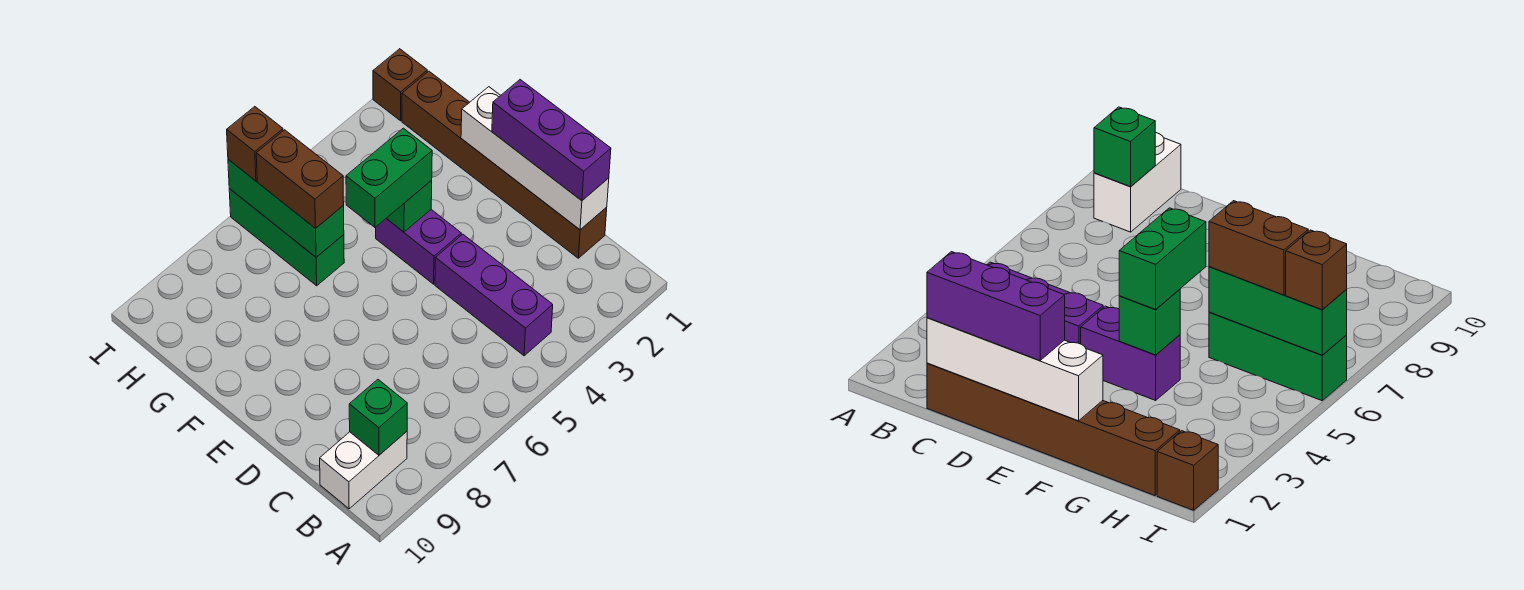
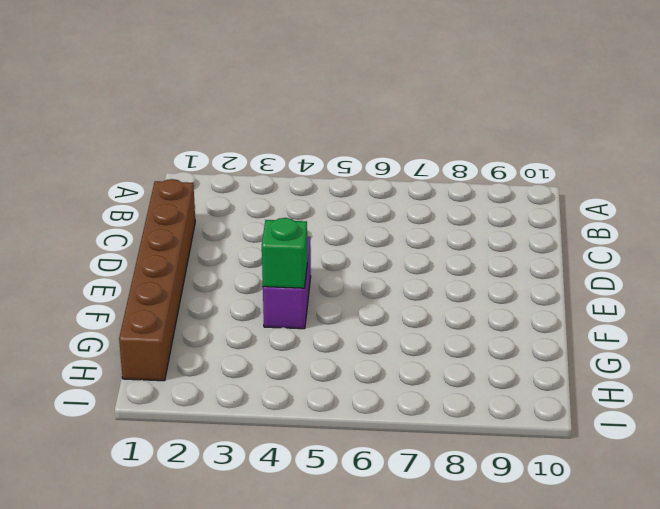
none -> purple 1x3 brick [435,234,553,356]
none -> white 1x2 brick [320,432,407,509]
none -> green 1x3 brick [229,189,344,286]

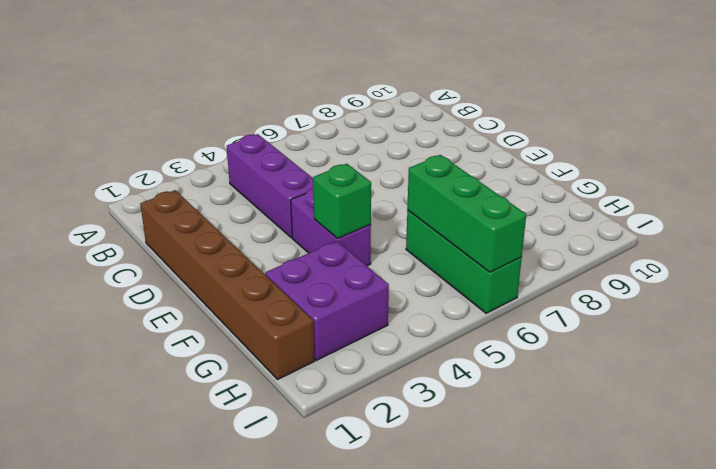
purple 2x2 brick [265,241,389,360] -> none
none -> white 1x2 brick [320,432,407,509]
none -> brown 1x1 brick [373,49,427,121]
none -> green 1x1 brick [349,380,407,455]

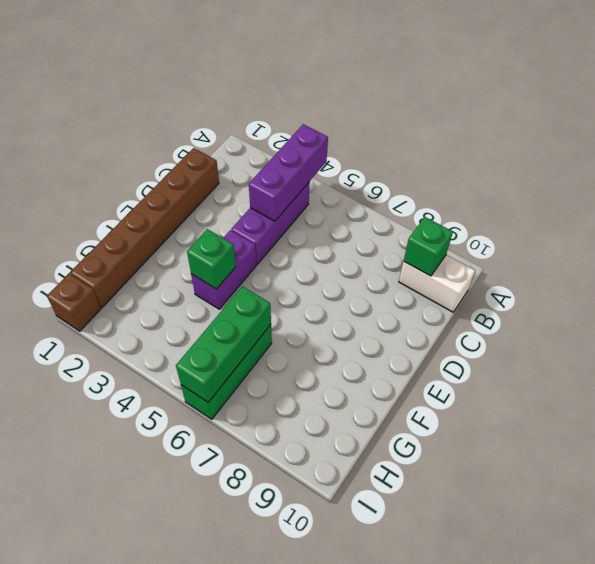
purple 1x3 brick [249,124,328,221] -> purple 1x3 brick moved to [492,80,611,201]
none -> white 1x4 brick [461,87,609,230]
none -> green 1x2 brick [346,128,432,227]
none -> brown 1x2 brick [256,130,344,228]

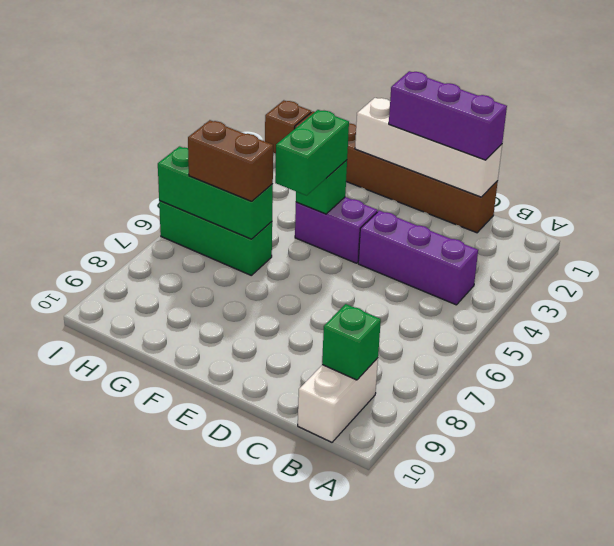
none -> brown 1x1 brick [227,107,283,181]

